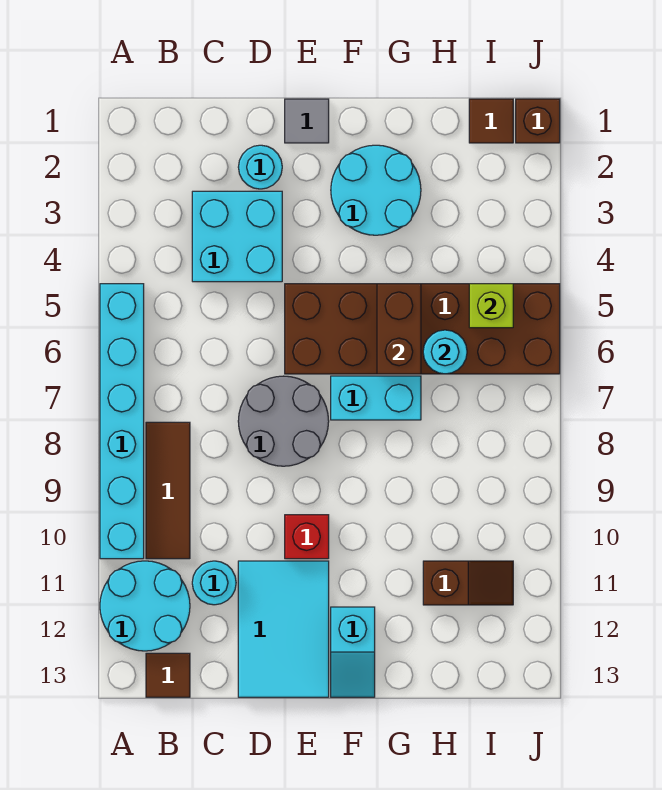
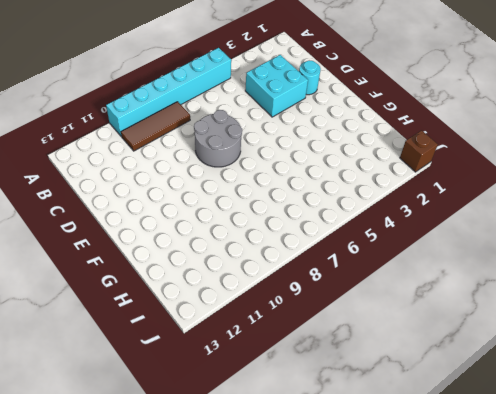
none -> cyan 2x2 round brick [100,561,190,651]
none -> brown 1x1 tile [146,653,190,697]
none -> cyan 1x1 round brick [192,561,236,605]

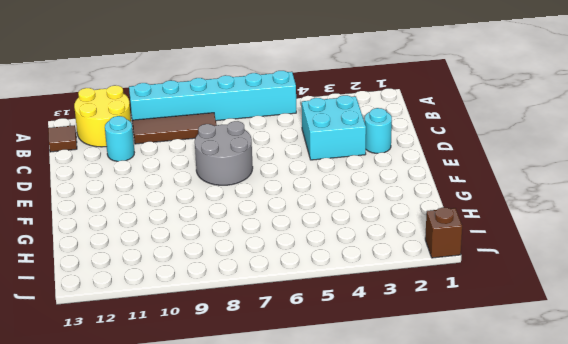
yellow 2x2 round brick [74,85,131,147] -> cyan 2x2 round brick [100,561,190,651]
none -> cyan 2x3 tile [238,561,329,697]
none -> grey 1x1 tile [285,99,329,143]
none -> brown 2x6 brick [285,284,560,374]

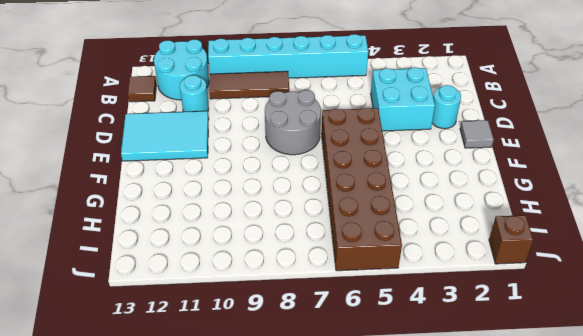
none -> red 1x1 brick [285,515,329,559]
none -> cyan 2x2 round brick [331,145,421,235]
none -> cyan 1x2 brick [331,376,421,420]

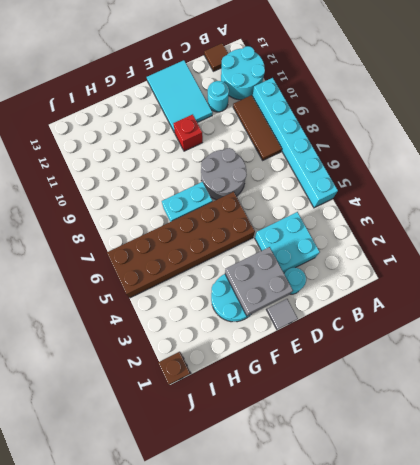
grey 2x2 brick [225,247,293,316] -> none
none -> cyan 1x2 slope [331,607,375,697]
none -> brown 1x2 slope [423,561,513,605]
none -> brown 1x1 tile [469,99,513,143]

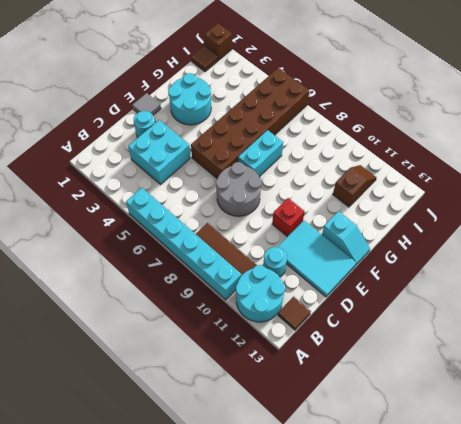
none -> brown 1x2 brick [377,284,421,374]
none -> cyan 1x1 round brick [423,330,467,374]
none -> lime 1x1 brick [469,284,513,328]

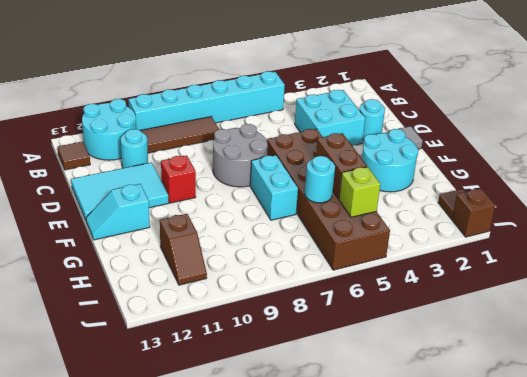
brown 1x2 brick [316,133,367,199] -> brown 1x2 brick turned to [377,284,421,374]

